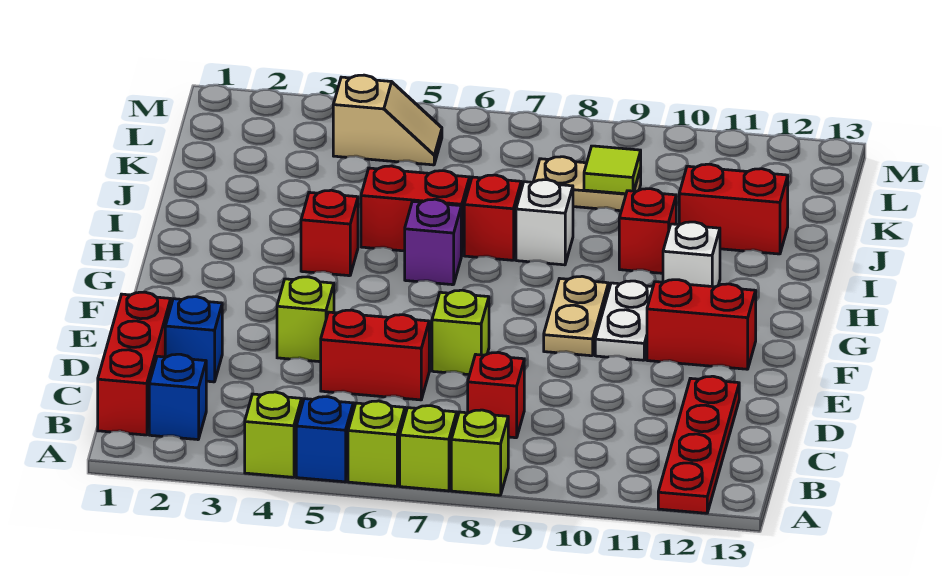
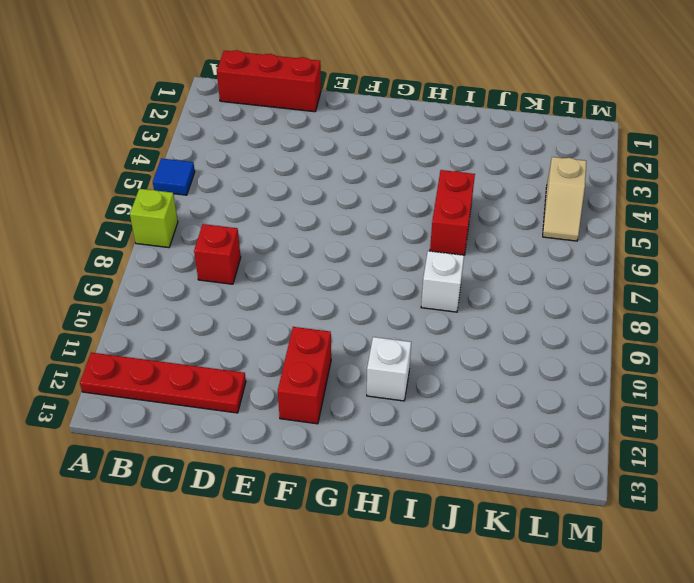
blue 1x1 tile [153,158,195,195] -> blue 1x1 brick [296,397,353,482]
none -> lime 1x1 brick [245,392,302,477]
none -> lime 1x1 brick [348,401,405,486]
none -> lime 1x1 brick [451,410,508,495]

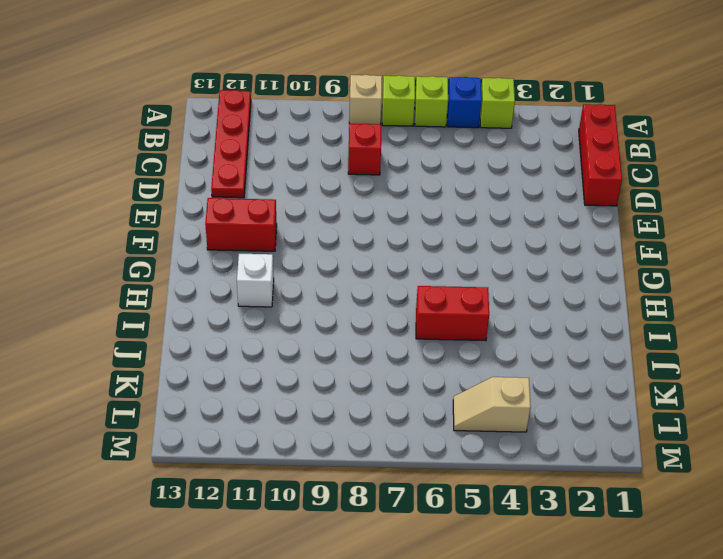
tan 1x1 brick [349,75,382,124] -> lime 1x1 brick [451,410,508,495]
none -> blue 1x1 brick [149,354,206,440]
none -> blue 1x1 brick [165,297,222,382]
none -> red 1x2 brick [321,310,429,400]

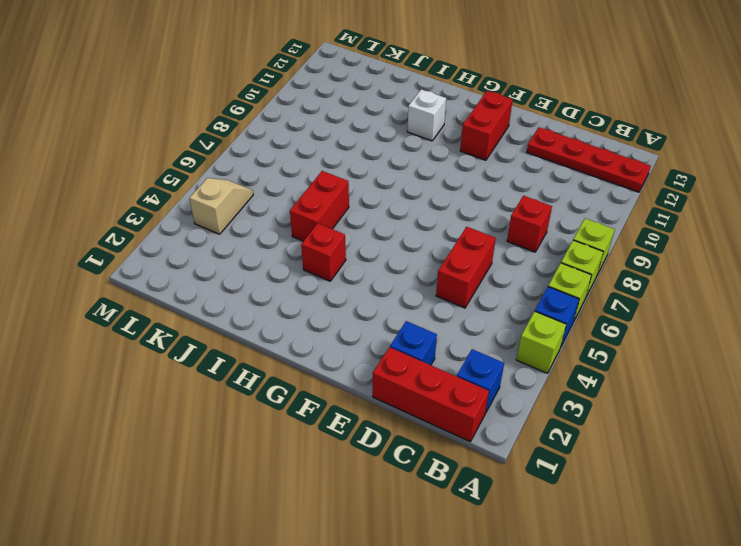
none -> lime 1x1 brick [277,277,334,362]
none -> lime 1x1 brick [432,290,489,375]
none -> tan 1x2 plate [544,276,608,356]

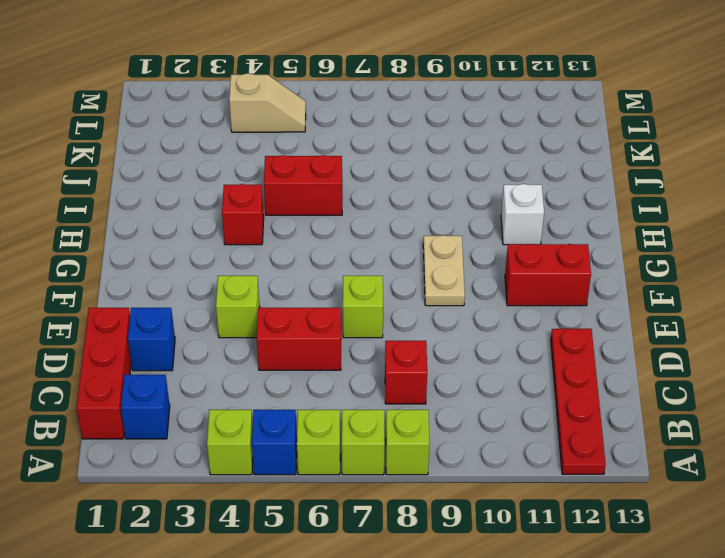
none -> white 1x2 plate [595,281,653,360]
none -> purple 1x1 brick [405,199,461,285]
none -> red 1x1 brick [464,175,521,260]

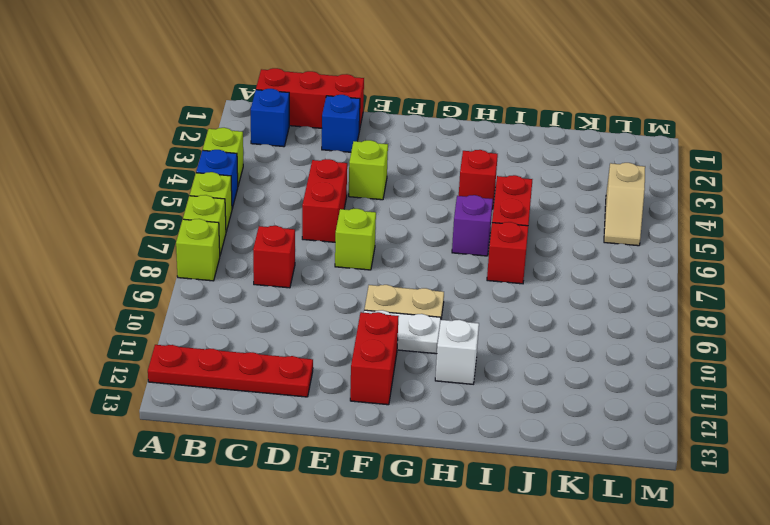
none -> white 1x1 brick [516,180,573,265]
none -> red 1x1 brick [619,189,676,273]
none -> red 1x2 brick [679,164,788,254]

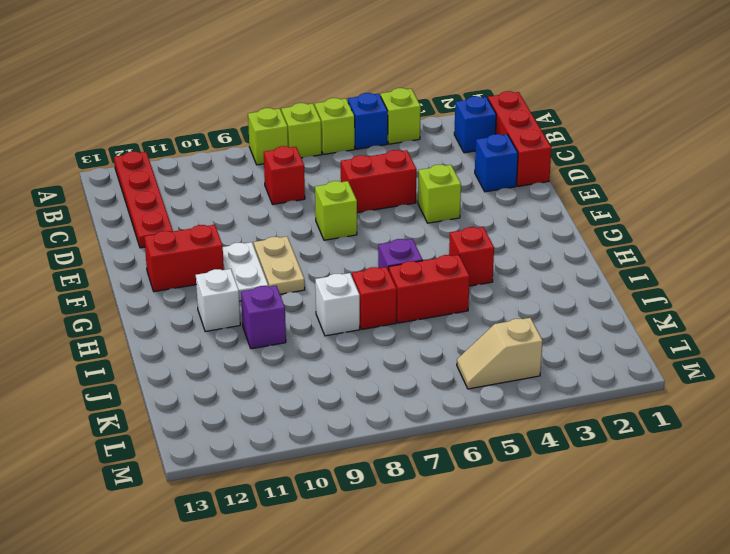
purple 1x1 brick [241,286,286,349] -> red 1x1 brick [619,189,676,273]
none -> red 1x2 brick [679,164,788,254]
none -> tan 1x2 plate [533,157,641,211]
none -> lime 1x1 tile [584,146,641,194]

